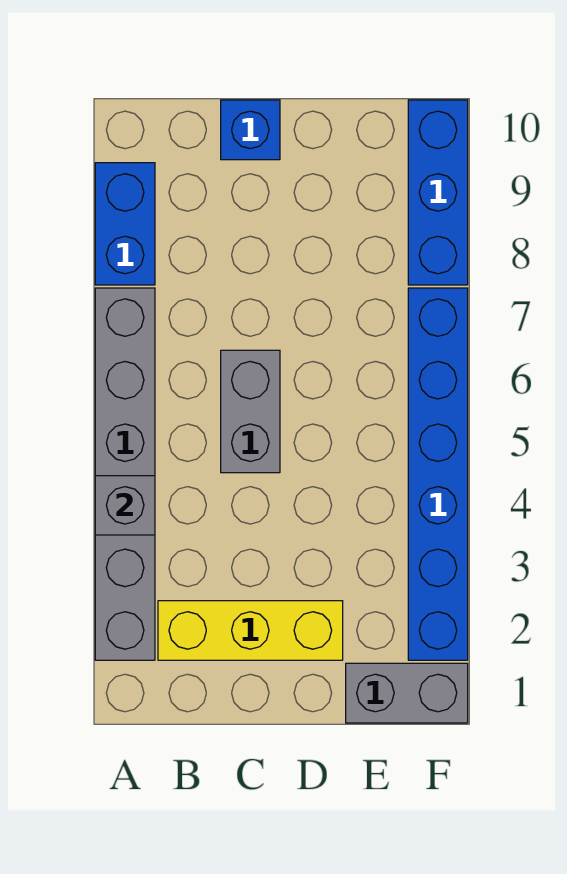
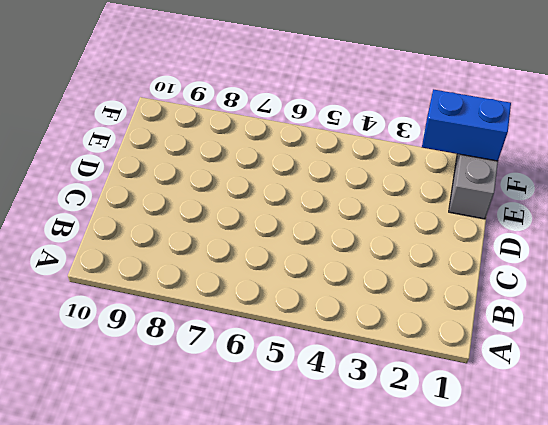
blue 1x2 brick [422,89,511,161] -> blue 1x2 brick moved to [95,163,155,285]
none -> grey 1x6 brick [95,288,155,660]
none -> yellow 1x3 brick [158,601,343,660]

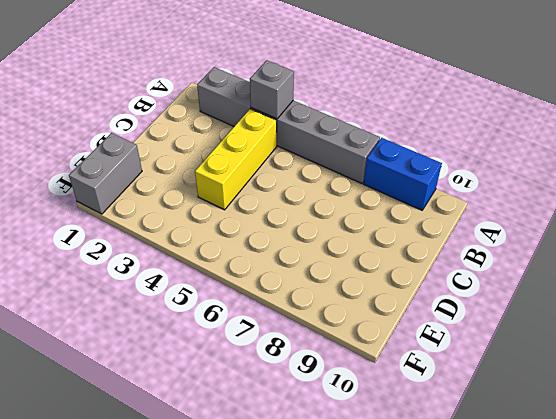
yellow 1x3 brick [195,109,277,210] -> yellow 1x3 brick moved to [158,601,343,660]
none -> grey 1x2 brick [221,350,280,473]
none -> blue 1x1 brick [221,100,280,160]

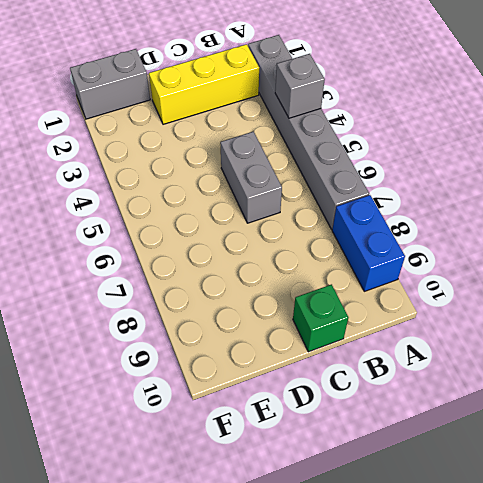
green 1x1 brick [293,284,348,352] -> blue 1x1 brick [221,100,280,160]
none -> blue 1x6 brick [408,288,468,660]
none -> blue 1x3 brick [408,100,468,285]

